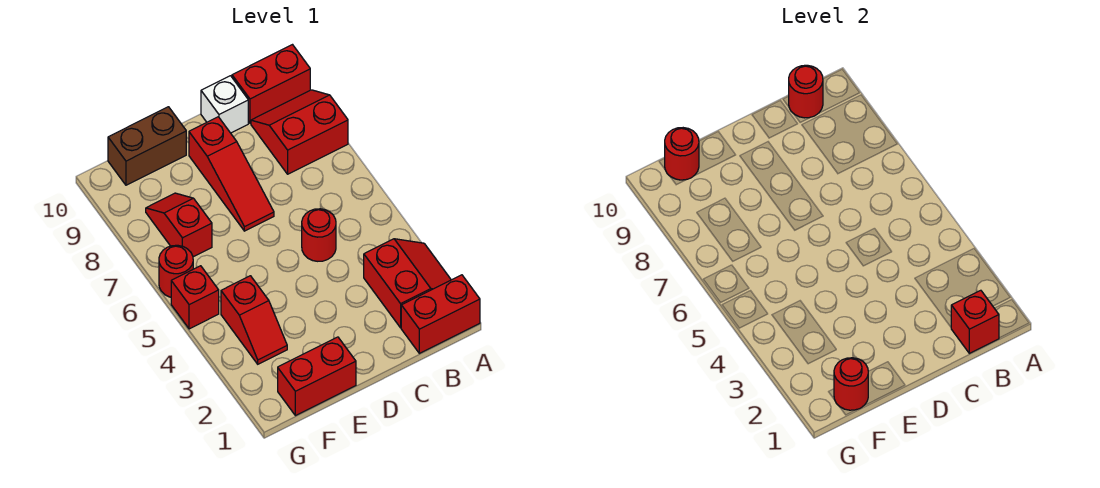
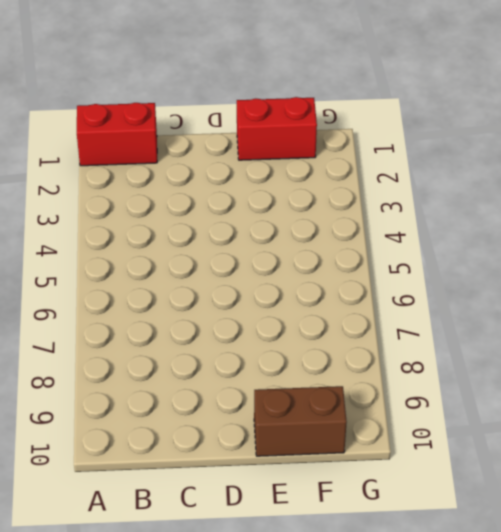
none -> red 2x2 slope [364,239,451,328]
none -> red 2x2 slope [251,90,348,174]
none -> red 1x2 brick [232,45,310,123]

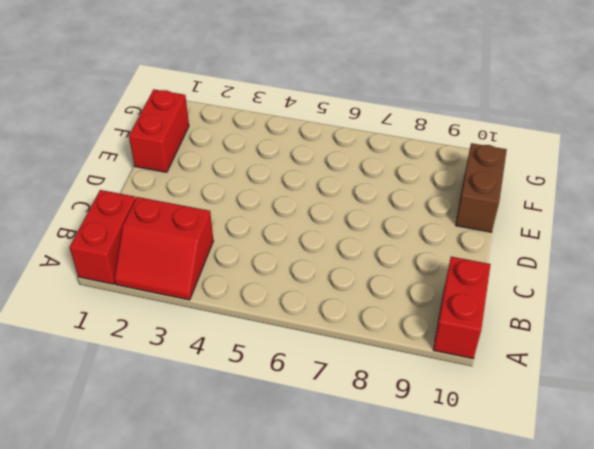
none -> red 2x2 slope [251,90,348,174]
none -> red 1x1 round brick [302,209,336,261]
none -> white 1x1 brick [201,76,248,133]

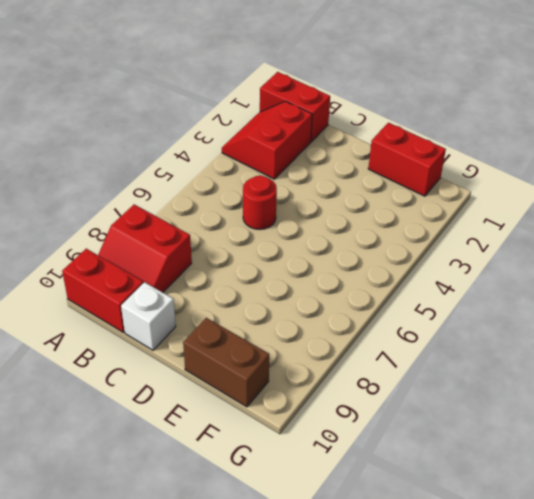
none -> red 1x3 slope [189,117,274,231]
none -> red 1x2 slope [221,276,287,364]
none -> red 1x2 slope [146,193,212,257]

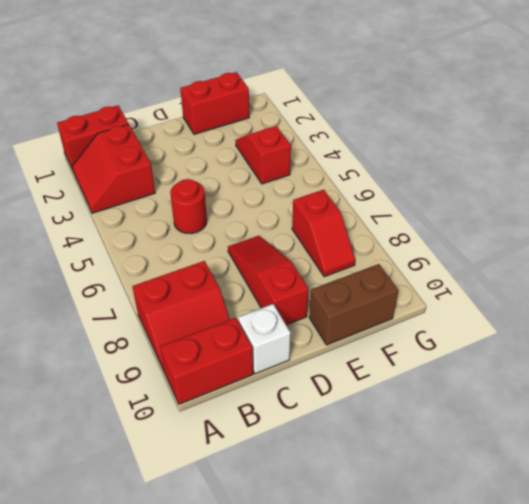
none -> red 1x1 brick [171,266,219,329]
none -> red 1x1 round brick [159,245,193,297]
none -> red 1x1 brick [951,290,999,353]

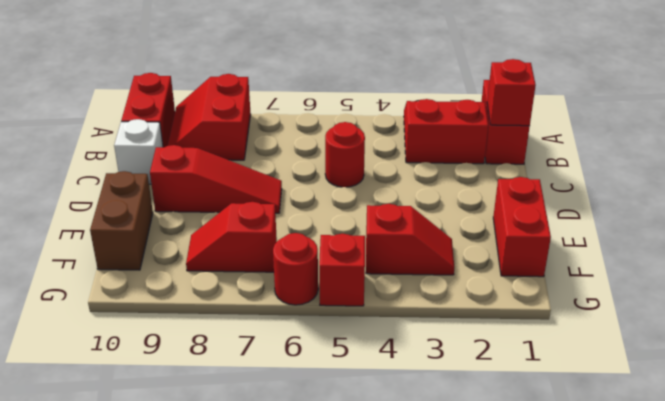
none -> red 1x1 round brick [789,65,823,118]
none -> red 1x1 round brick [834,358,868,410]
none -> red 1x1 round brick [665,128,699,180]

